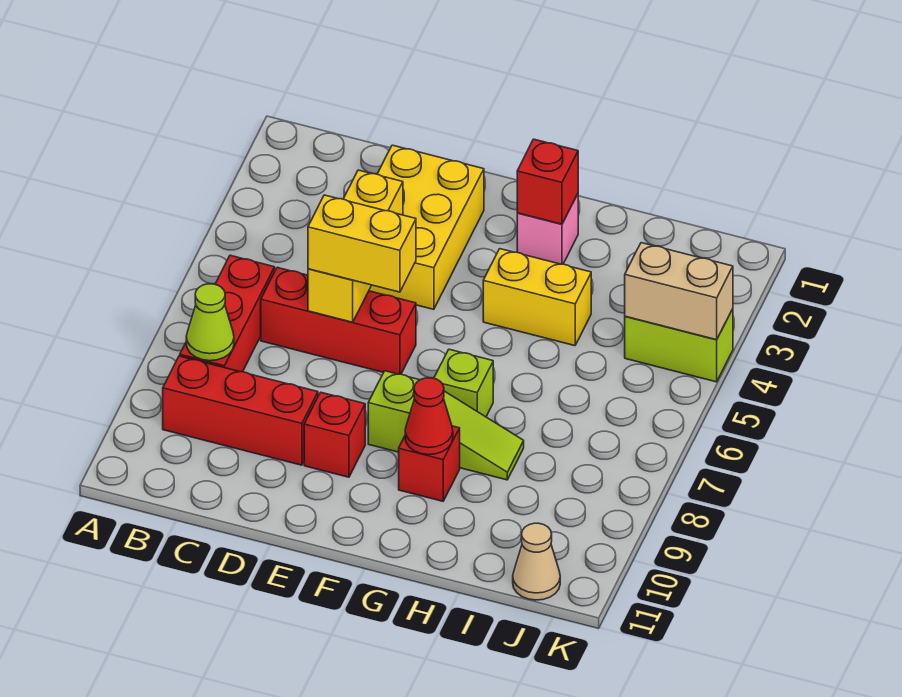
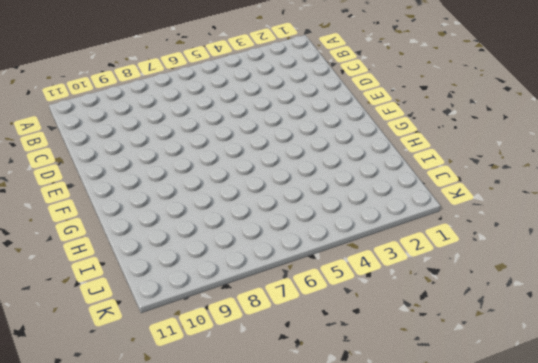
none -> red 1x3 brick [180,255,275,372]
none -> red 1x3 brick [163,356,318,465]
none -> red 1x3 brick [261,267,416,374]

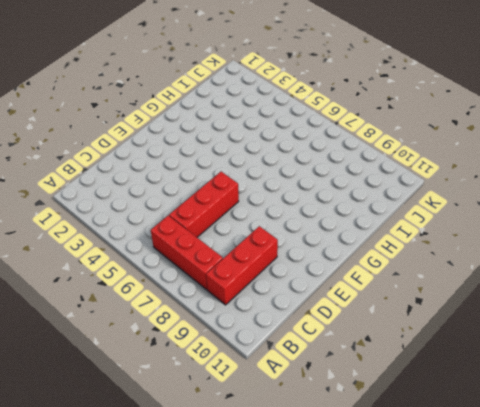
none -> yellow 2x3 brick [369,145,484,309]
none -> red 1x1 brick [304,392,365,477]
none -> lime 1x3 slope [368,371,524,480]

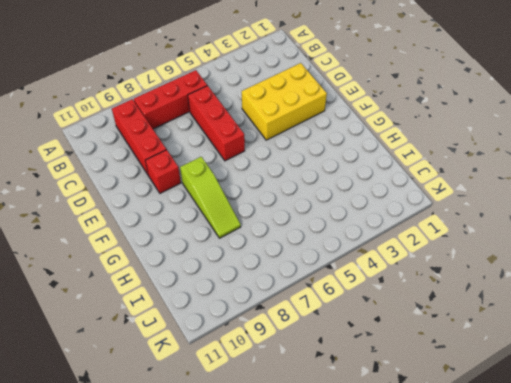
none -> pink 1x1 brick [517,194,578,264]
none -> yellow 1x2 brick [483,249,591,346]
none -> lime 1x1 brick [434,349,493,417]

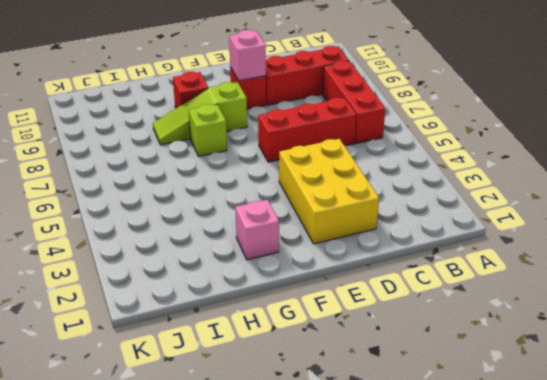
pink 1x1 brick [229,30,266,81] -> none
none -> yellow 1x2 brick [483,249,591,346]
none -> lime 1x2 brick [625,309,733,382]
none -> tan 1x1 cone [513,523,560,600]

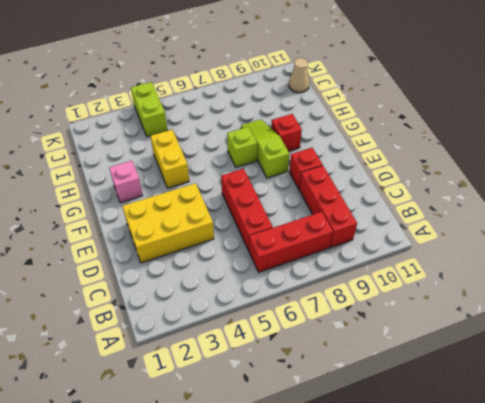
none -> lime 1x1 cone [186,284,234,361]
none -> yellow 1x3 brick [308,170,403,322]
none -> red 1x1 brick [517,139,578,224]

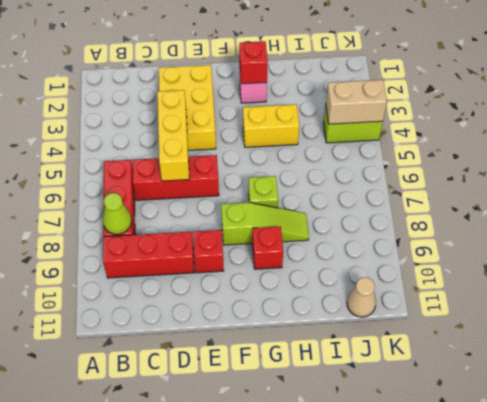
none -> red 1x1 cone [405,378,453,455]
none -> yellow 1x2 brick [308,195,416,292]

